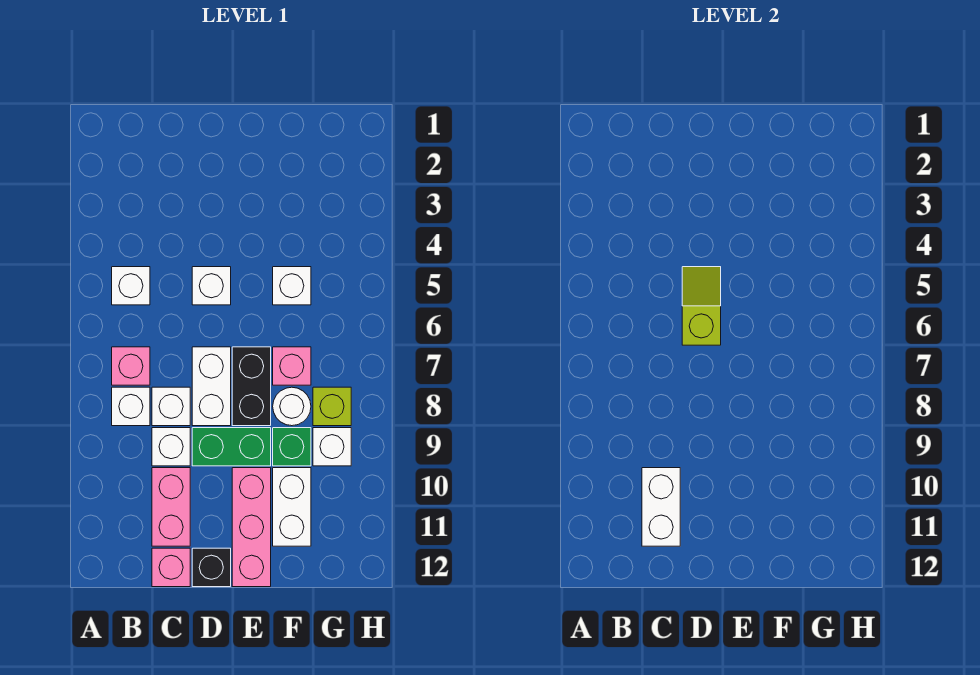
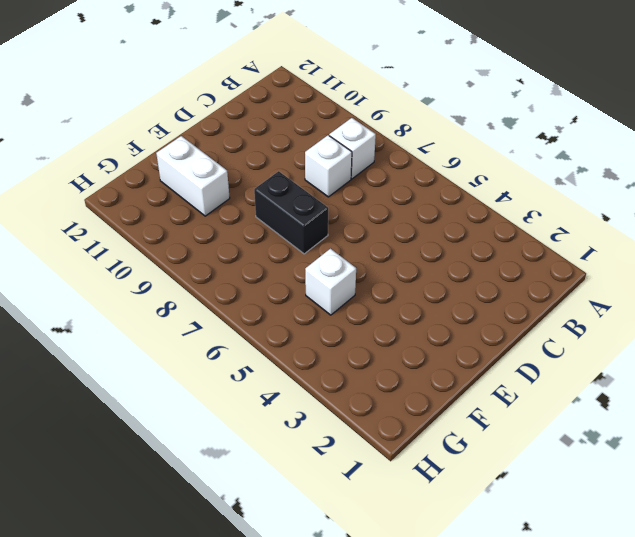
none -> white 1x1 brick [112,267,150,305]
none -> pink 1x1 brick [112,347,150,385]
none -> white 1x1 brick [152,428,190,466]

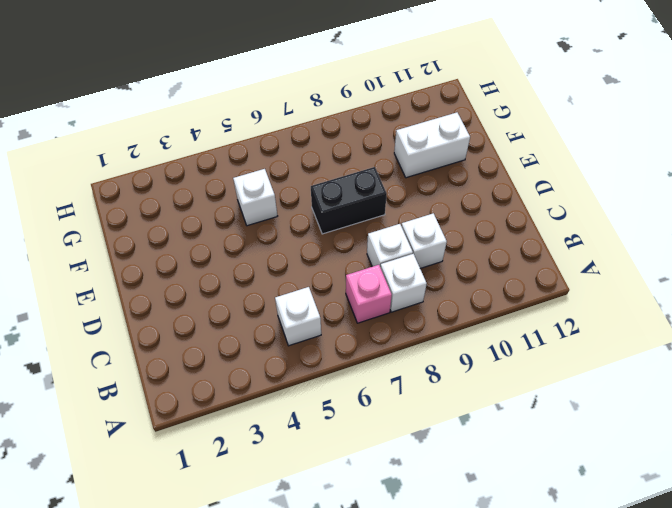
none -> pink 1x2 brick [152,468,190,546]
none -> pink 1x1 brick [152,548,190,587]
none -> white 1x1 brick [192,267,231,305]

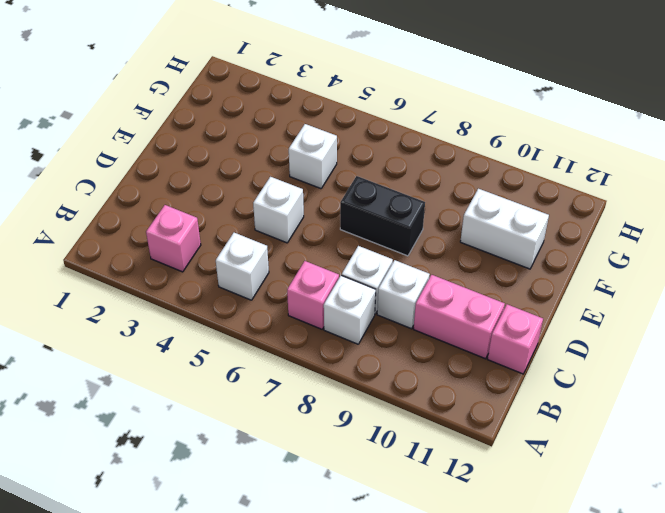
pink 1x1 brick [146,205,201,272] -> pink 1x1 brick moved to [273,347,311,385]
none -> white 1x2 brick [192,347,231,426]
none -> green 1x2 brick [192,428,271,466]
none -> black 1x1 brick [192,548,231,587]

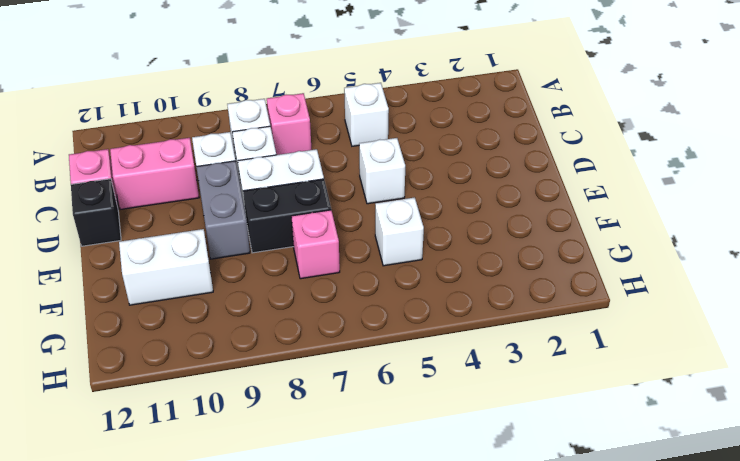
grey 1x2 brick [196,161,250,259] -> green 1x2 brick [192,428,271,466]
none -> pink 1x3 brick [232,468,271,587]
none -> white 1x1 round brick [273,387,311,426]
none -> green 1x1 brick [273,428,311,466]

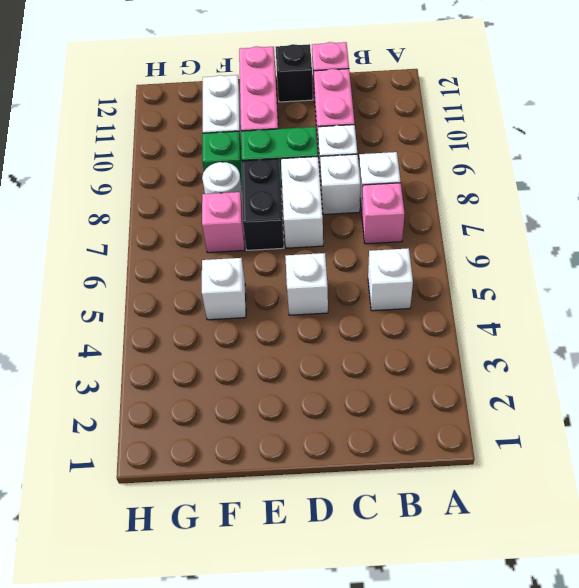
none -> lime 1x1 brick [313,387,351,426]
none -> white 1x1 brick [313,428,351,466]
none -> white 1x2 brick [642,468,680,546]

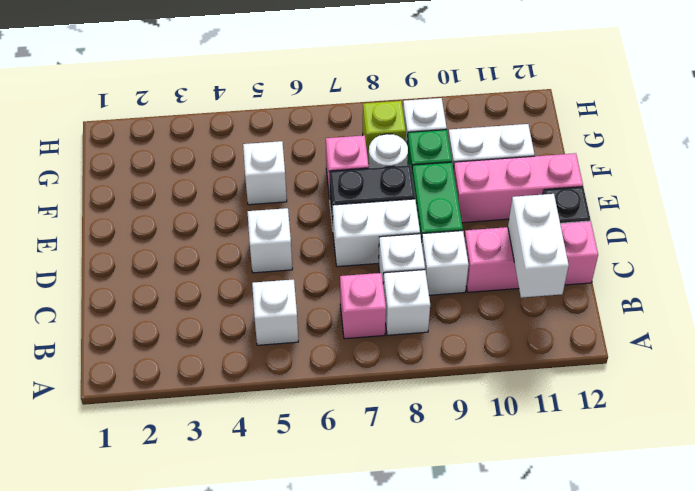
white 1x2 brick [508,194,569,298] -> white 1x2 brick turned to [642,468,680,546]
none -> lime 1x2 slope [682,267,721,345]

